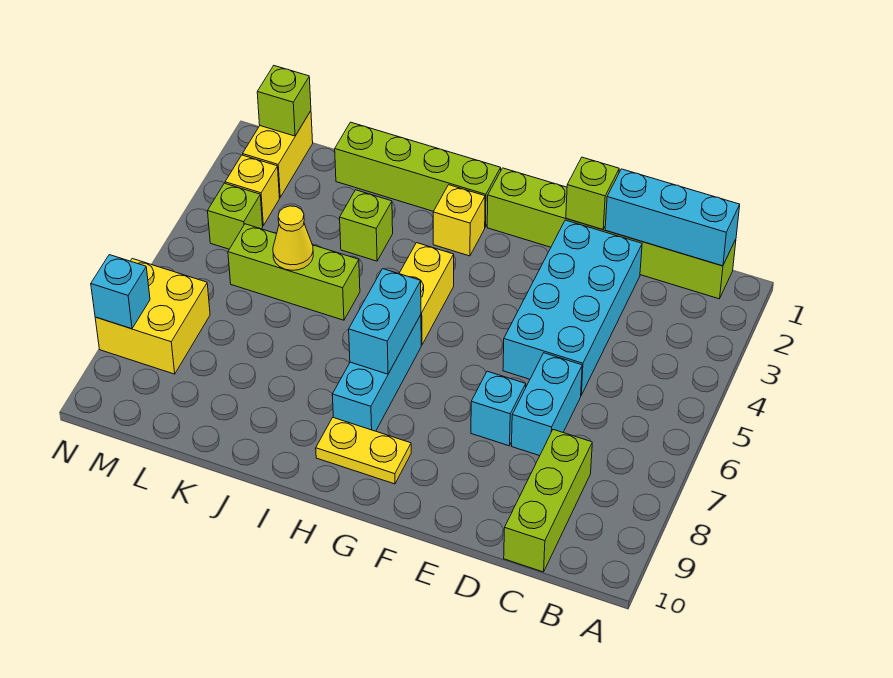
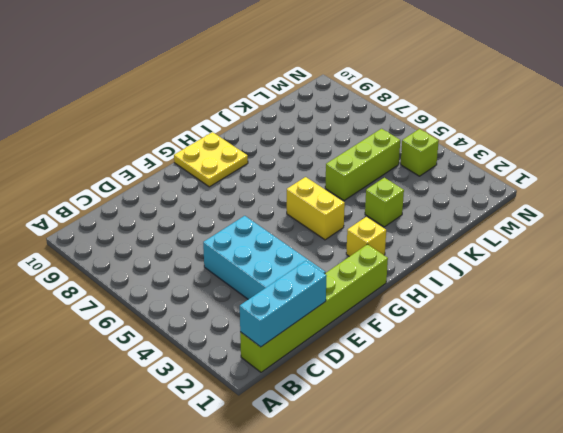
yellow 2x2 plate [174,132,248,187] -> yellow 1x2 plate [316,418,411,484]
none -> lime 1x3 brick [504,430,592,572]
none -> cyan 1x2 brick [512,353,582,456]
none -> cyan 1x1 brick [471,371,526,446]

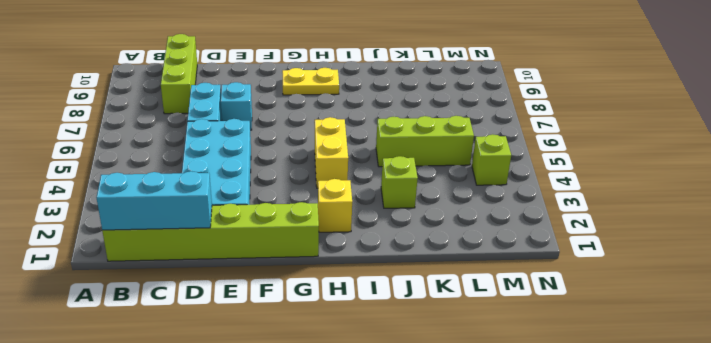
none -> lime 1x4 brick [335,122,501,227]
none -> cyan 1x3 brick [332,315,421,431]
none -> yellow 1x2 brick [243,111,313,197]

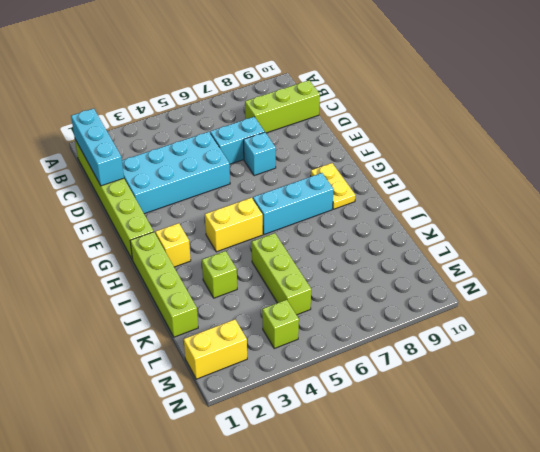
none -> yellow 1x1 brick [225,155,280,226]
none -> yellow 2x2 brick [95,259,210,374]
none -> lime 1x1 brick [566,157,619,230]

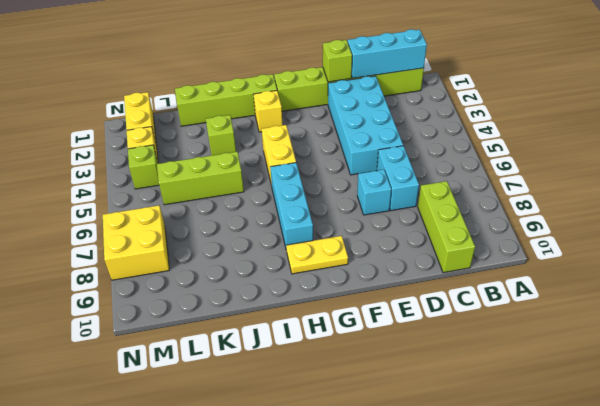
none -> cyan 1x2 brick [349,269,421,374]
none -> yellow 1x1 cone [273,206,313,270]
none -> lime 1x1 brick [257,66,311,136]

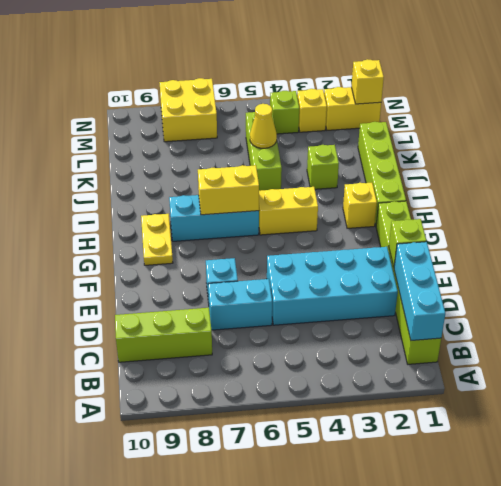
yellow 1x2 brick [198,165,259,215] -> cyan 1x2 brick [349,269,421,374]
yellow 1x1 brick [351,59,384,104] -> lime 1x1 brick [257,66,311,136]
none -> cyan 1x1 brick [91,255,150,329]

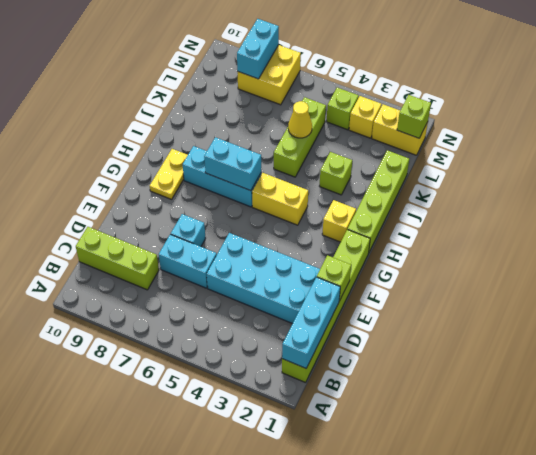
cyan 1x2 brick [237,19,279,79] -> cyan 1x1 brick [91,255,150,329]

